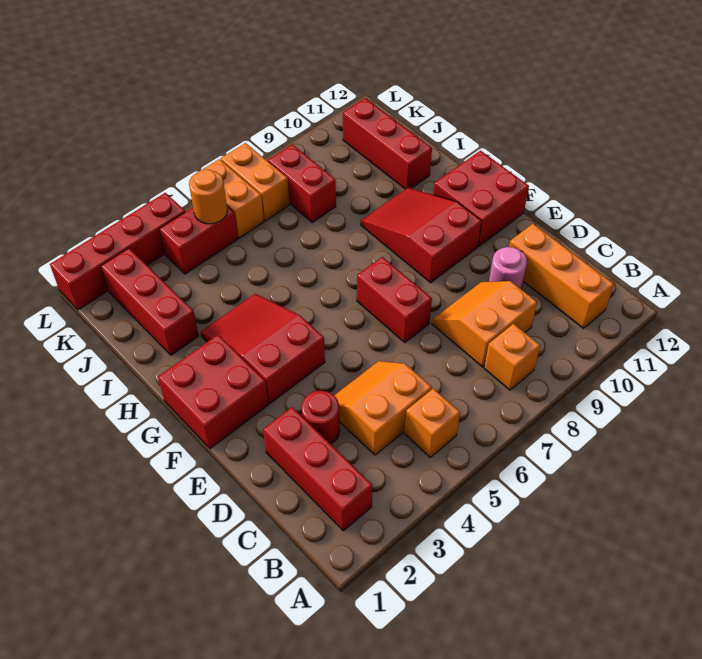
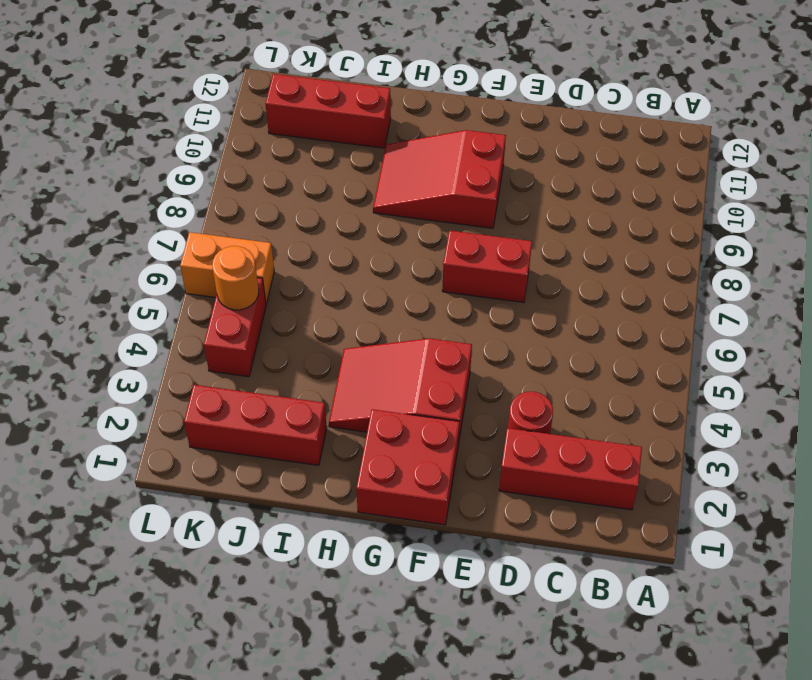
none -> orange 1x1 brick [404,388,460,457]
none -> orange 1x1 brick [484,324,540,390]
none -> orange 1x3 brick [509,224,614,328]

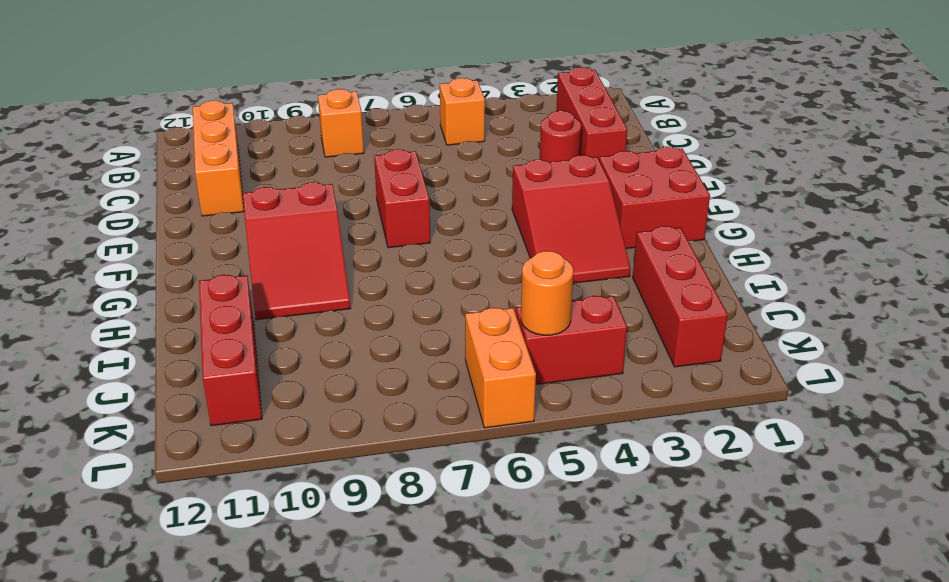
none -> orange 2x2 slope [334,361,432,455]
none -> orange 2x2 slope [432,281,537,367]
none -> pink 1x1 round brick [489,247,527,289]

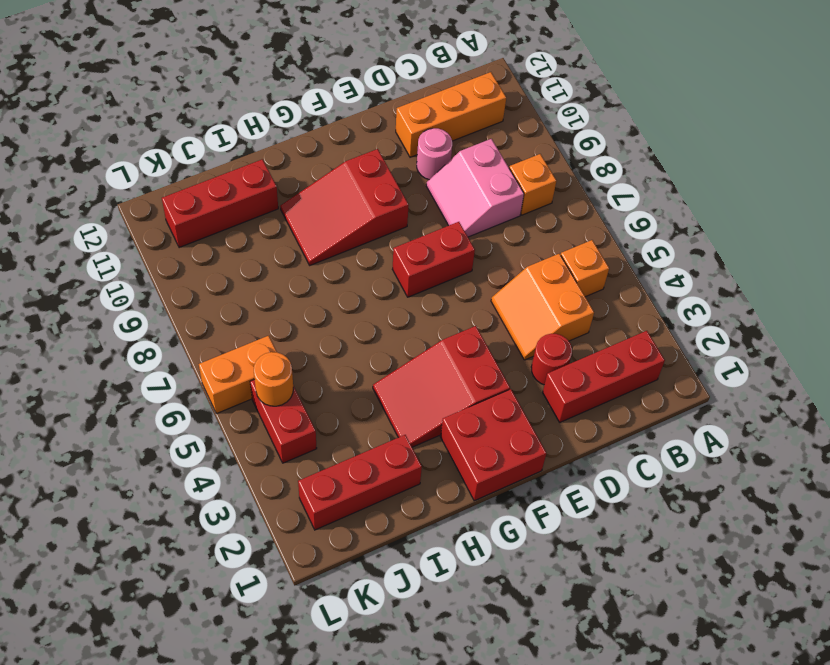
pink 2x2 slope [426,139,524,237] -> orange 2x2 slope [432,281,537,367]
none -> red 2x2 brick [433,151,529,246]
none -> red 1x2 brick [268,144,336,222]
none -> orange 1x2 brick [221,143,289,221]

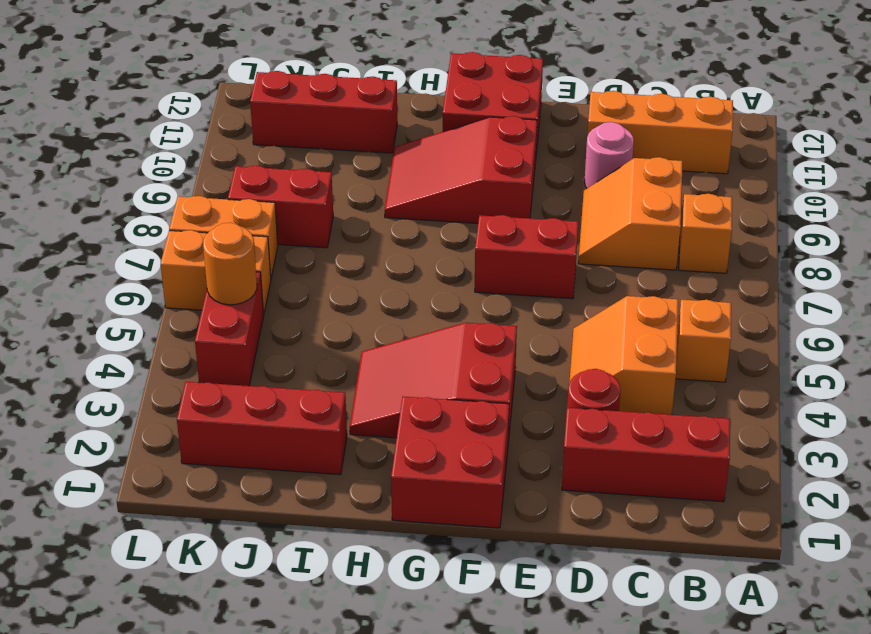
none -> red 1x4 brick [50,193,185,310]

